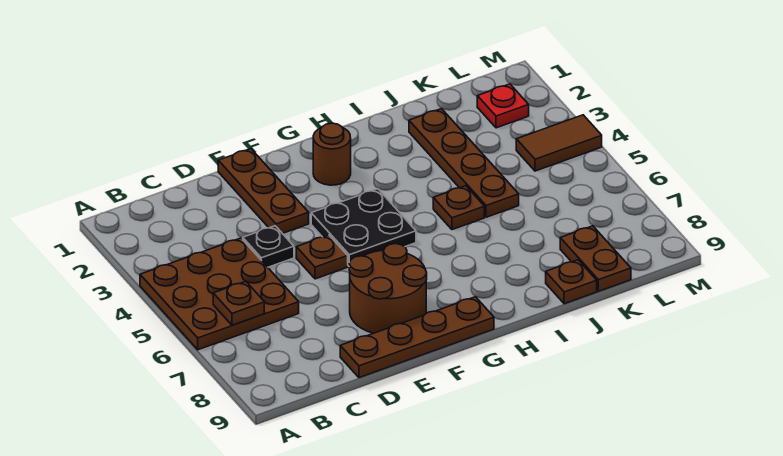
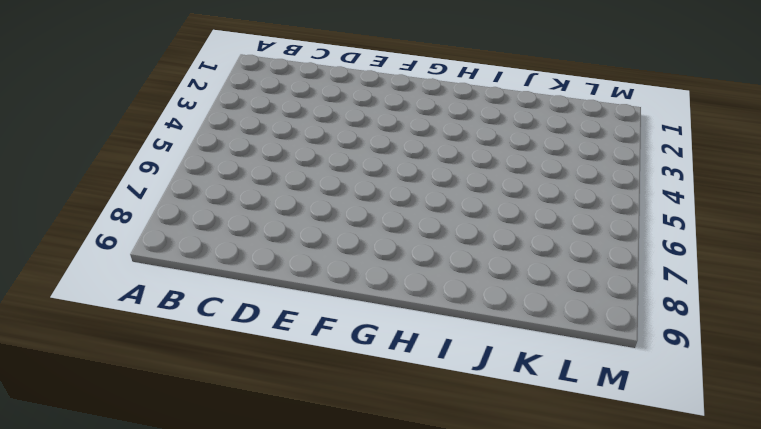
none -> brown 3x3 plate [140,238,299,350]
none -> black 1x1 plate [243,226,294,267]
none -> brown 1x4 plate [340,297,494,378]

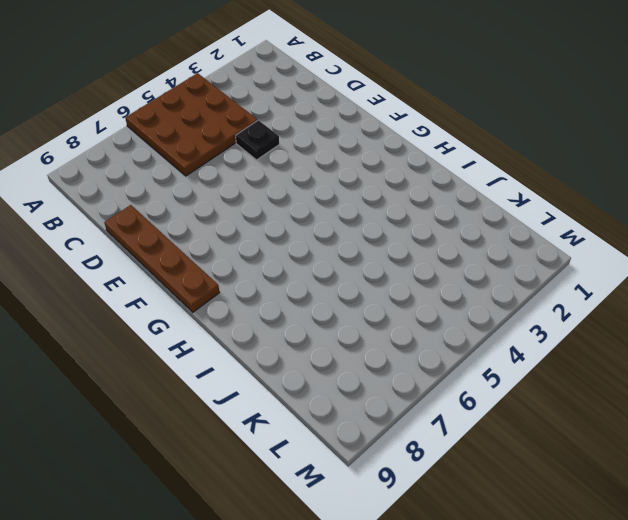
none -> brown 1x3 plate [218,149,309,234]
none -> brown 1x1 plate [296,235,348,279]
none -> brown 2x2 round brick [349,244,427,333]

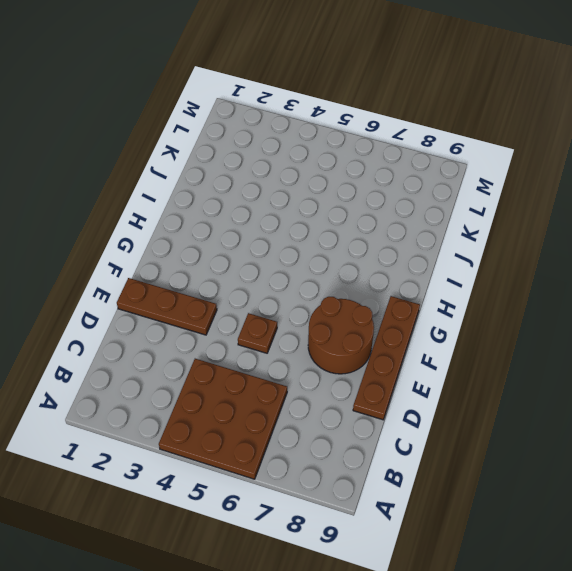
none -> black 1x1 plate [243,226,294,267]
none -> black 2x2 plate [311,189,416,266]
none -> brown 1x1 round brick [313,123,351,185]

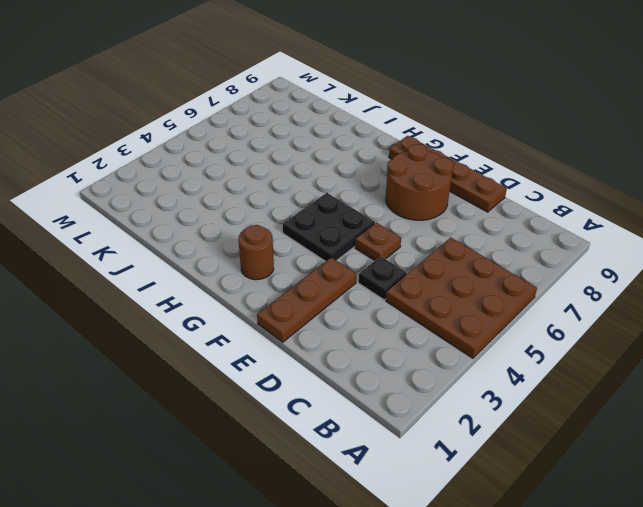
none -> brown 1x1 plate [433,186,484,230]
none -> brown 1x4 plate [409,109,519,217]
none -> brown 1x1 plate [546,260,597,304]

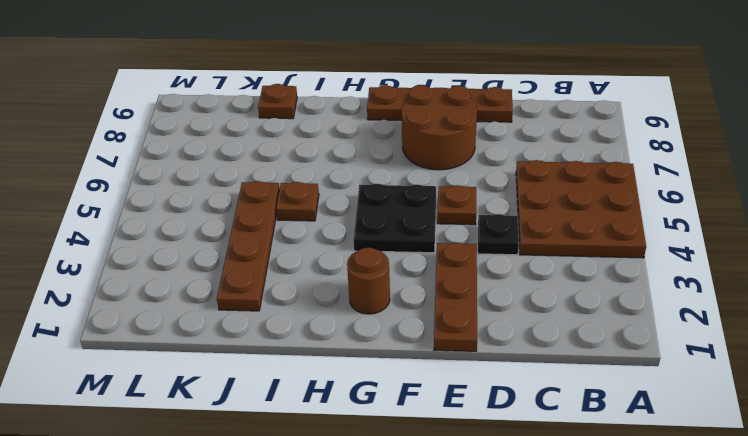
none -> brown 1x2 plate [560,226,631,291]
none -> red 1x1 plate [477,84,529,128]
none -> brown 1x2 tile [516,115,602,171]

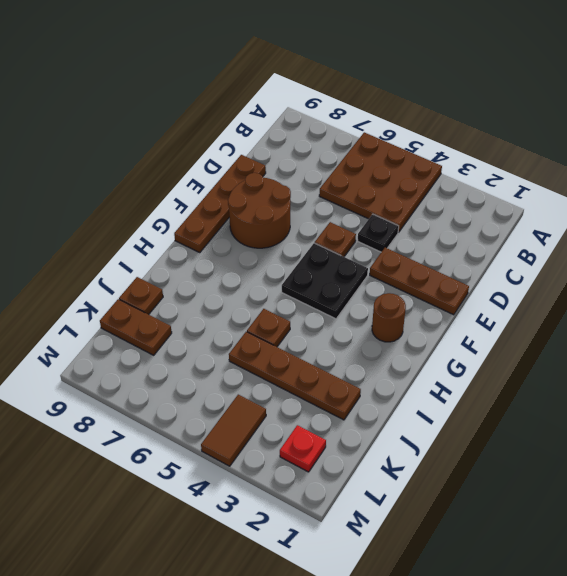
none -> brown 1x1 plate [213,281,264,325]

